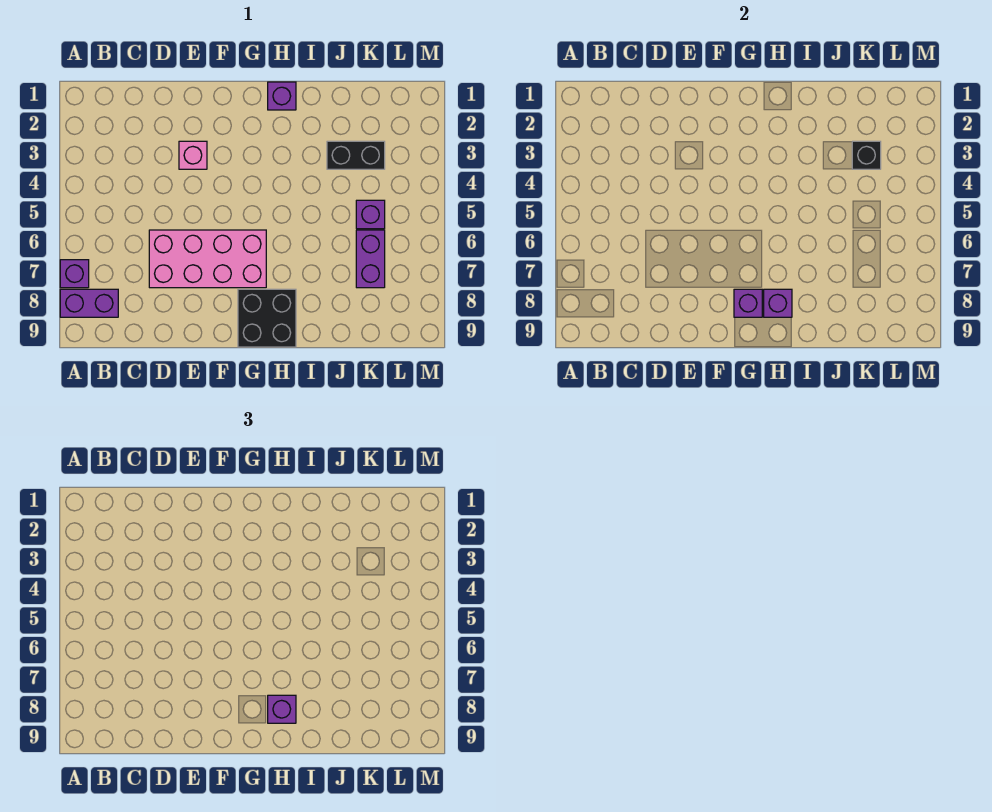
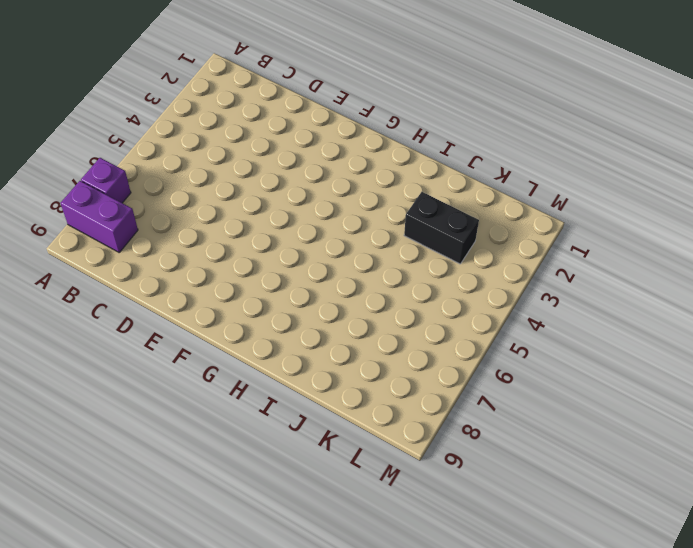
none -> pink 2x4 brick [149,230,266,288]
none -> pink 1x1 brick [179,141,207,169]
none -> black 2x2 brick [238,289,296,347]

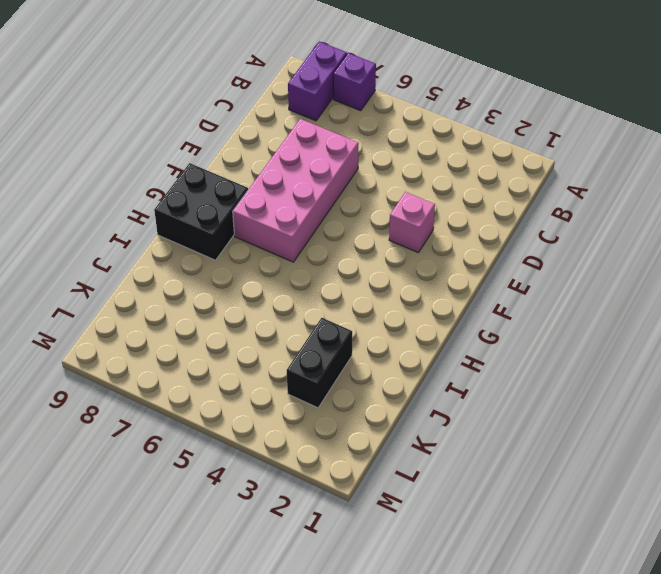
none -> purple 1x1 brick [268,82,296,110]
none -> purple 1x1 brick [356,200,385,229]
none -> purple 1x2 brick [356,230,385,288]

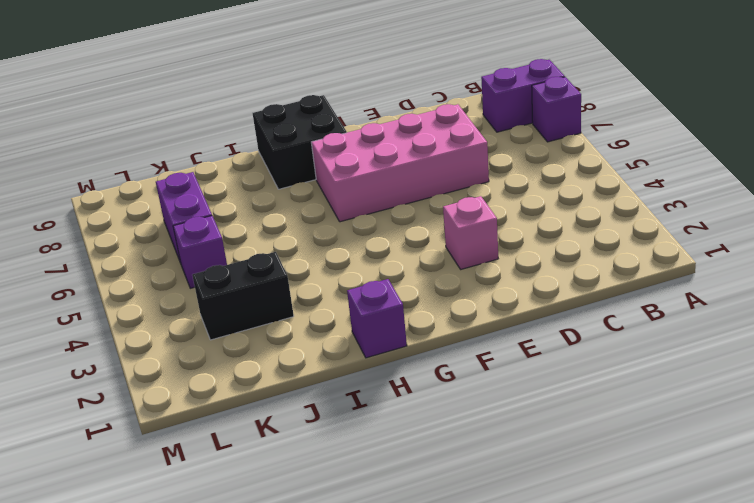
none -> purple 1x1 brick [734,289,762,317]
none -> purple 1x1 brick [764,289,792,317]
none -> black 1x1 brick [852,141,881,169]

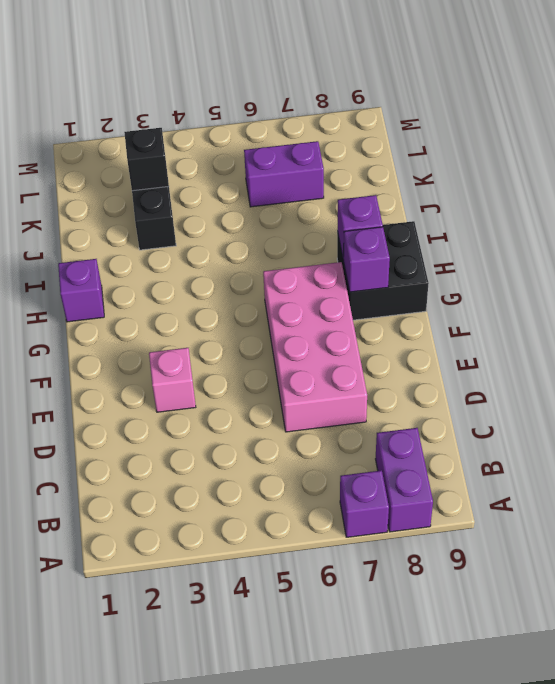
none -> purple 1x1 brick [356,200,385,229]
none -> purple 1x1 brick [268,695,296,723]

